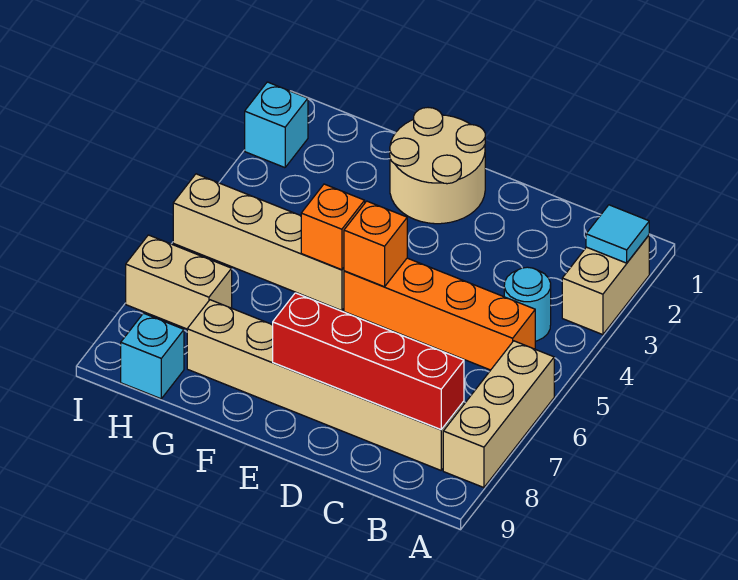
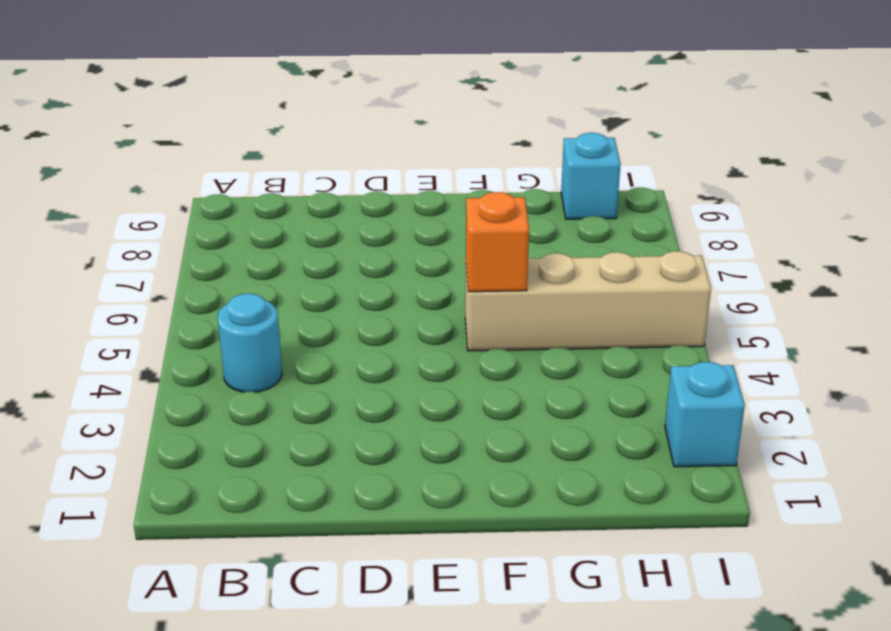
none -> tan 1x2 brick [562,235,649,335]
none -> tan 1x3 brick [443,341,554,488]
none -> orange 1x4 brick [344,258,535,370]

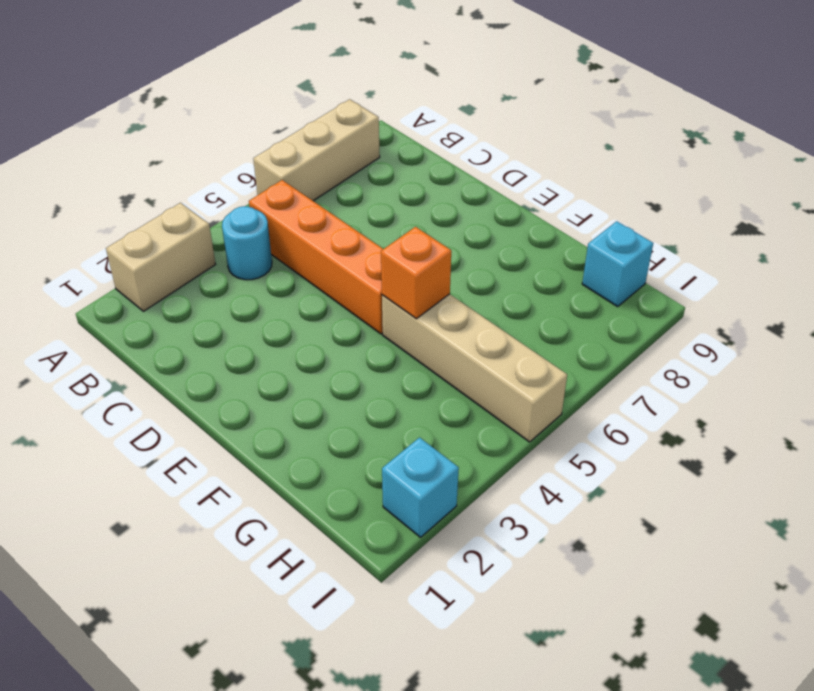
none -> tan 1x6 brick [187,300,464,470]
none -> tan 2x2 round brick [390,108,485,224]
none -> tan 1x2 brick [126,235,232,329]

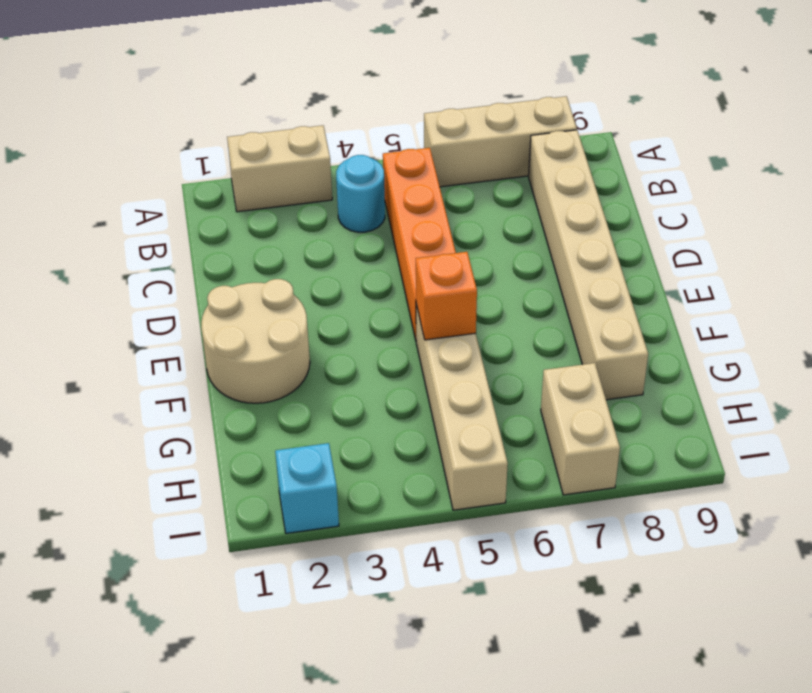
none -> cyan 1x1 brick [121,313,184,399]
none -> cyan 1x1 tile [586,205,649,263]
none -> red 1x4 brick [273,293,464,429]

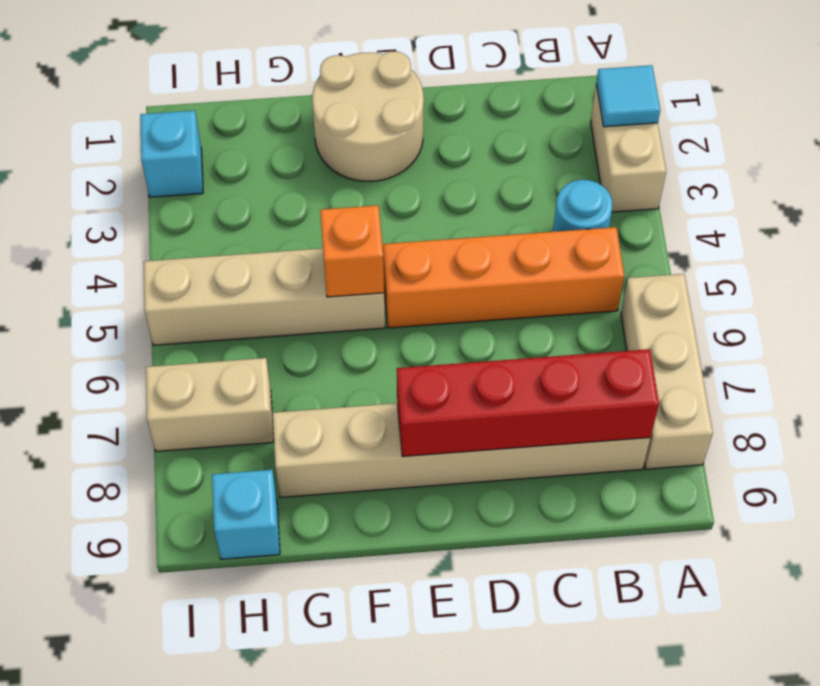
none -> orange 1x1 brick [344,201,407,287]

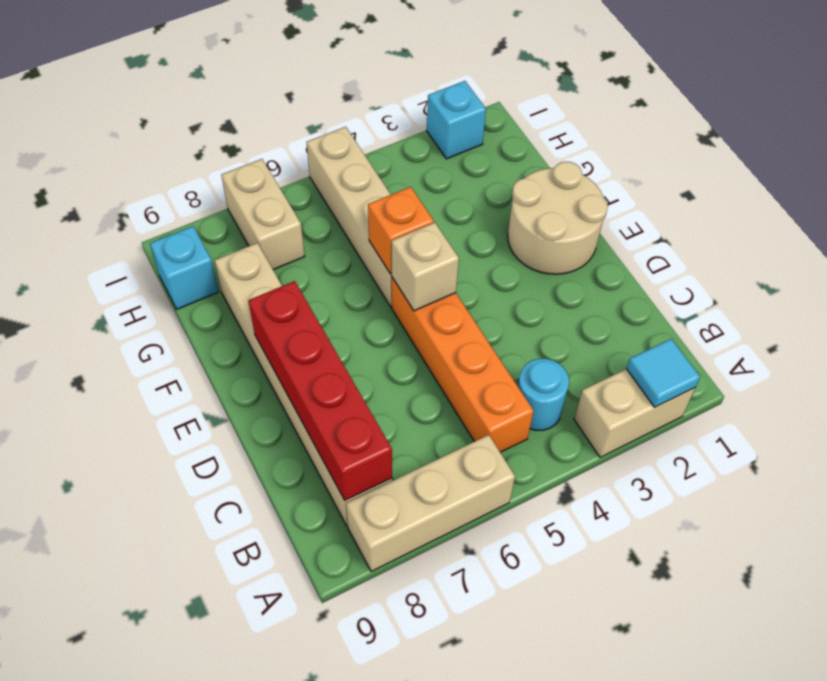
tan 1x1 brick [392,223,459,311] -> orange 1x1 brick [344,201,407,287]

